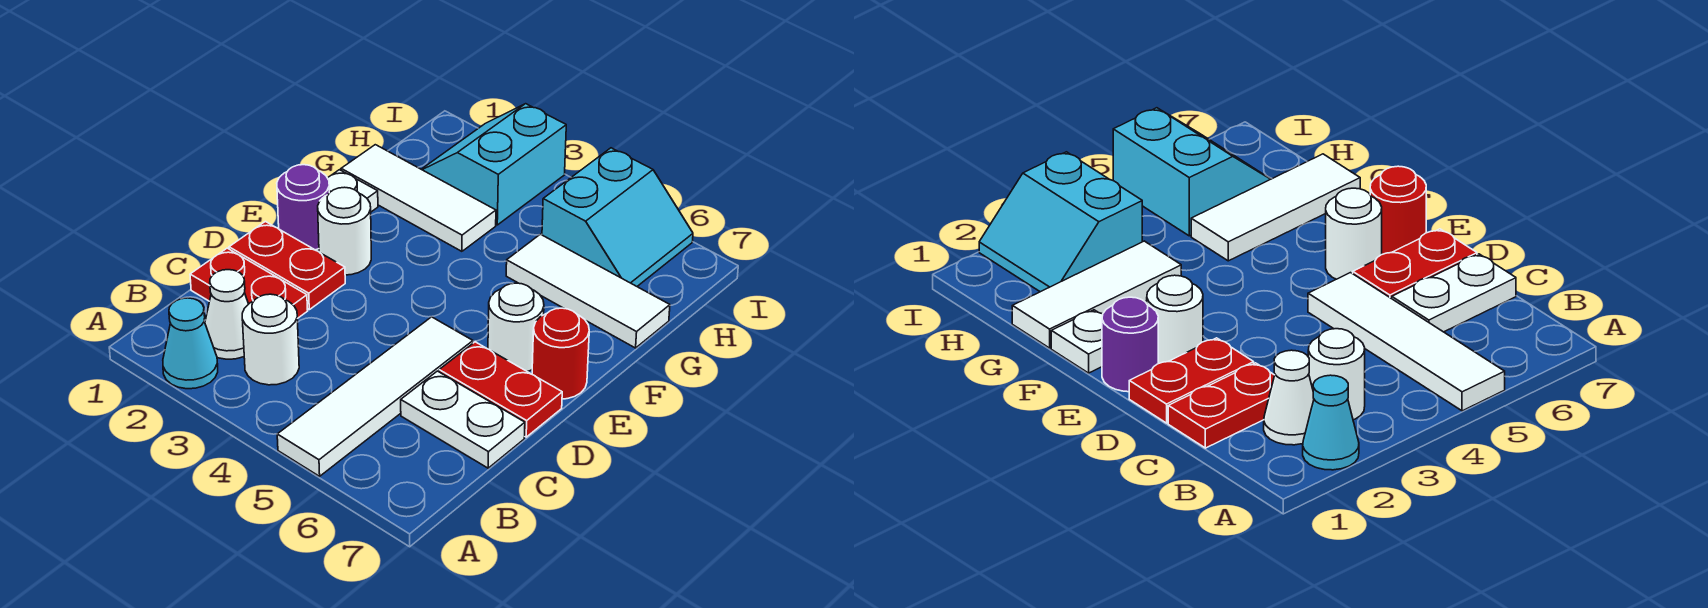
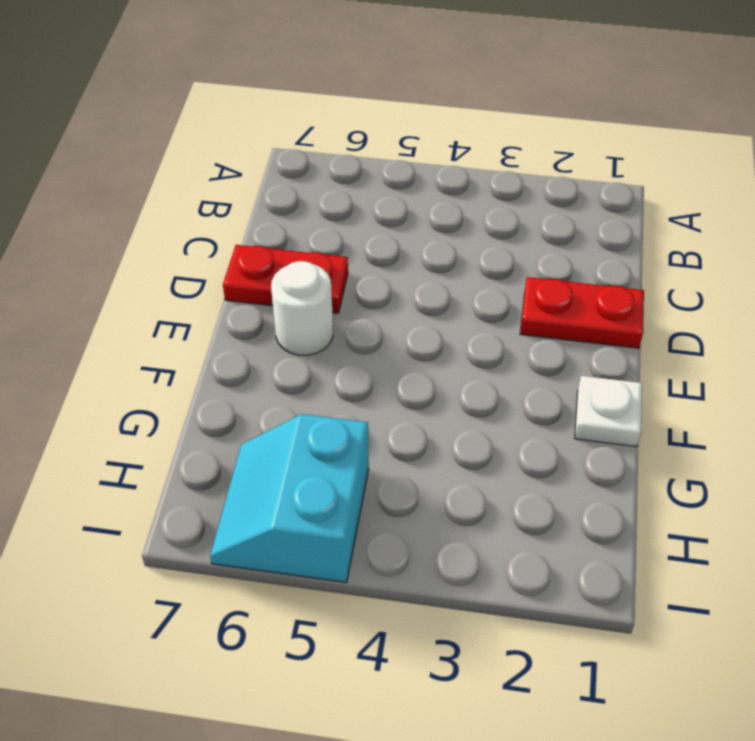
none -> cyan 1x1 cone [163,298,218,389]
none -> white 1x4 tile [277,317,473,476]
none -> white 1x1 cone [205,270,248,359]

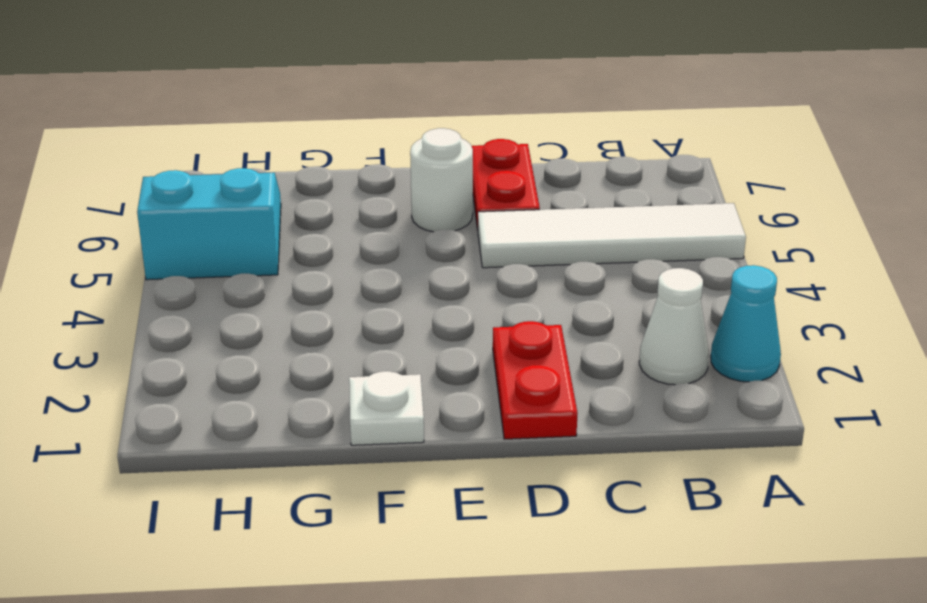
none -> white 1x1 round brick [242,294,299,385]
none -> red 1x2 plate [190,248,308,319]
none -> white 1x2 plate [401,371,525,468]

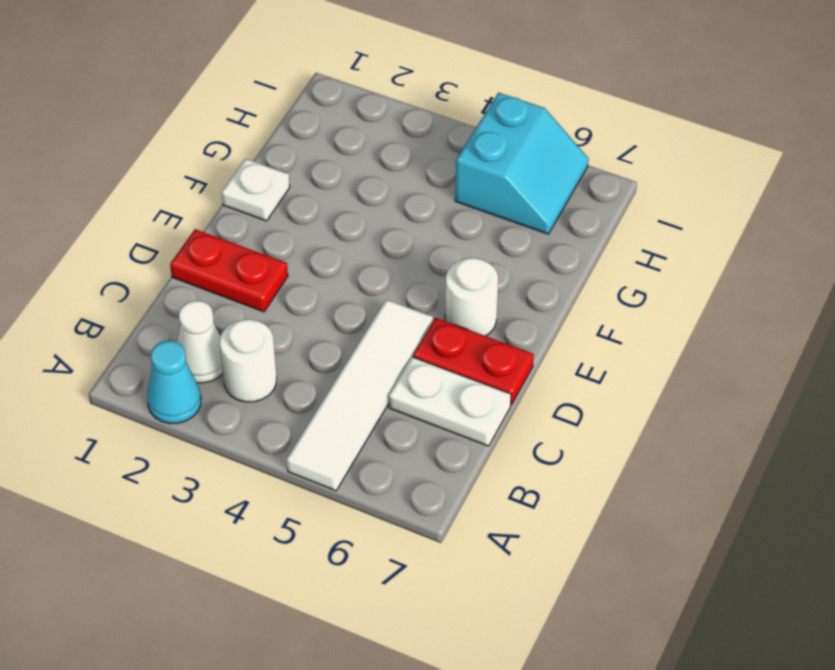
none -> red 1x2 plate [190,248,308,319]
none -> purple 1x1 round brick [277,165,329,250]
none -> white 1x1 round brick [318,187,371,275]

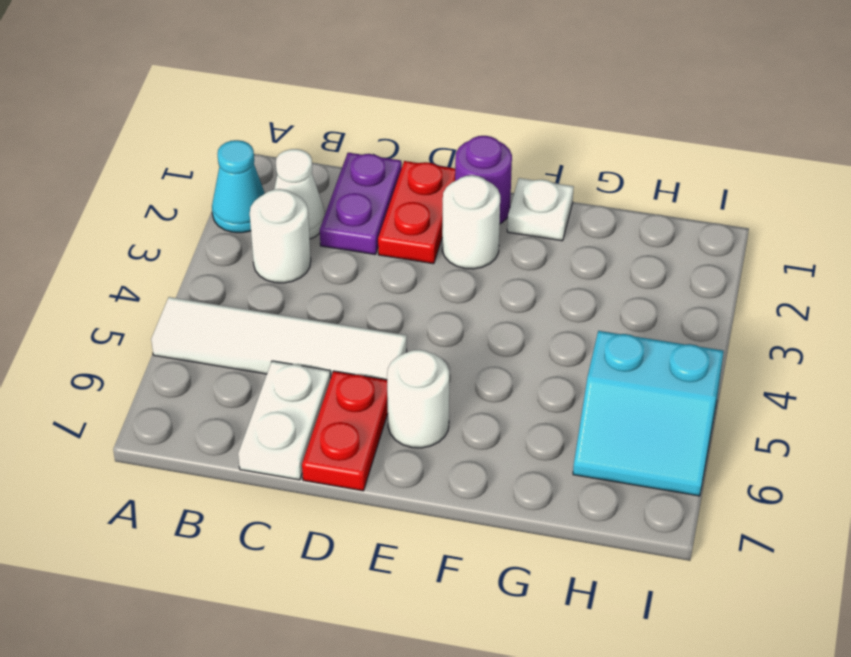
purple 1x2 plate [320,153,402,254] -> red 1x2 plate [190,248,308,319]
none -> red 1x1 round brick [532,308,589,399]
none -> white 1x3 tile [341,145,496,251]
none -> white 1x3 tile [506,234,670,348]

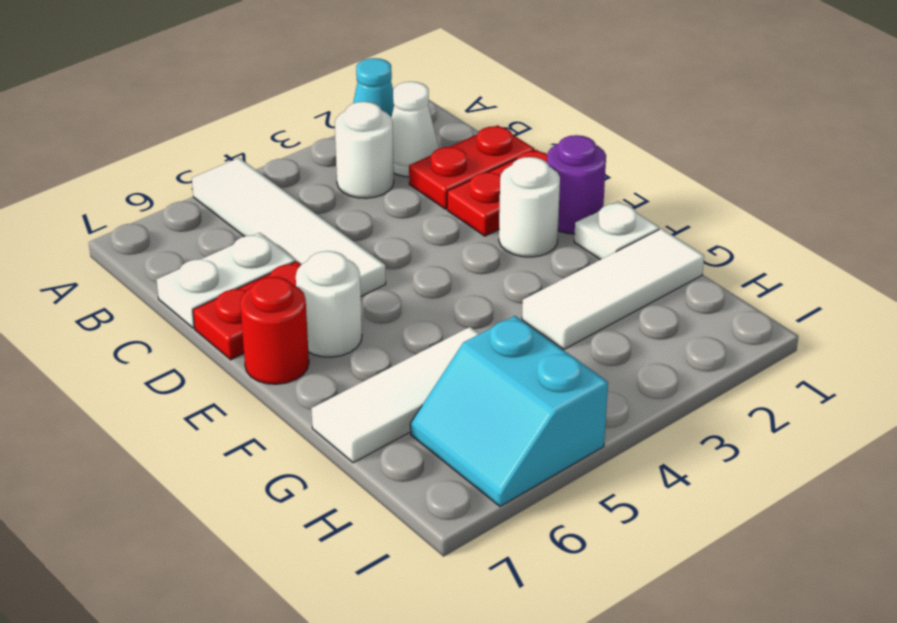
none -> cyan 2x2 slope [421,104,566,225]

